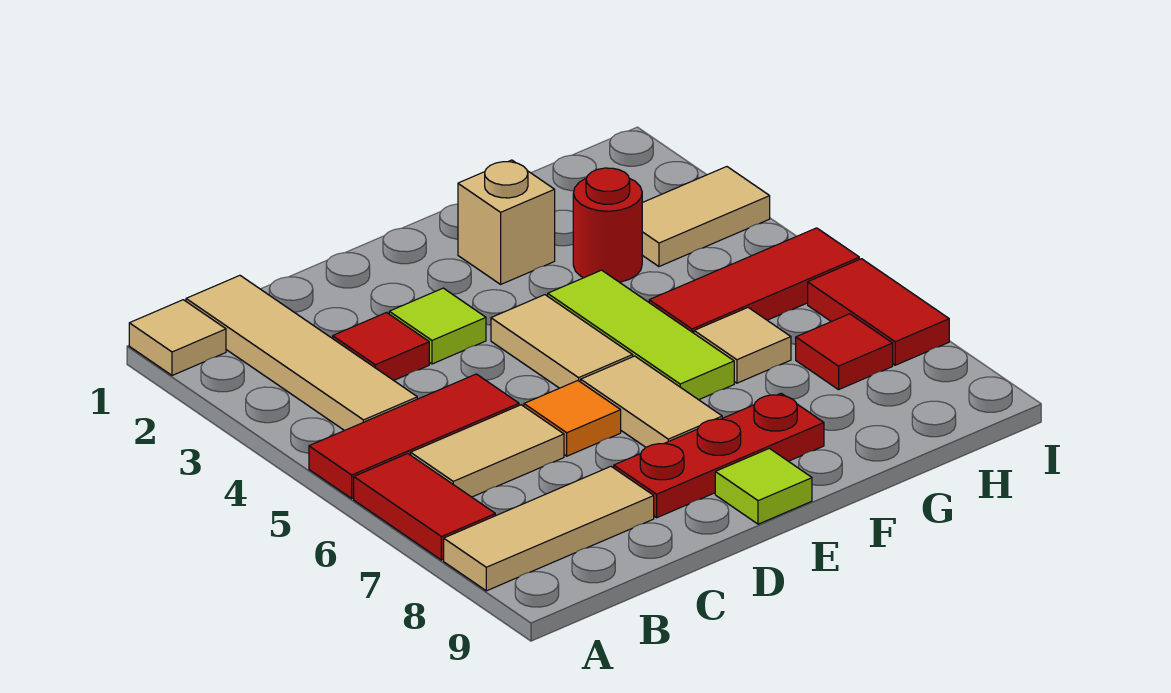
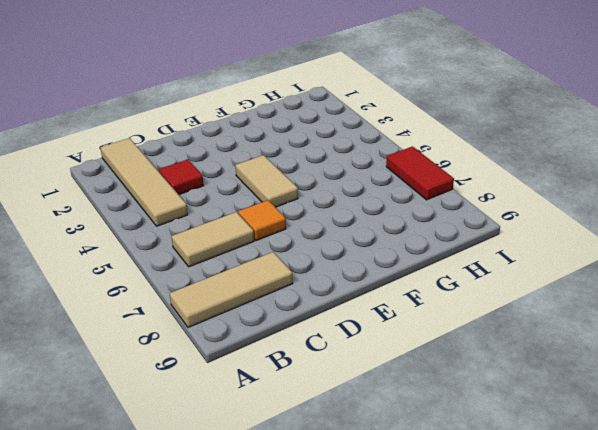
none -> tan 1x1 tile [129,300,226,375]
none -> red 1x3 tile [309,374,519,498]
none -> red 1x2 tile [354,454,495,560]

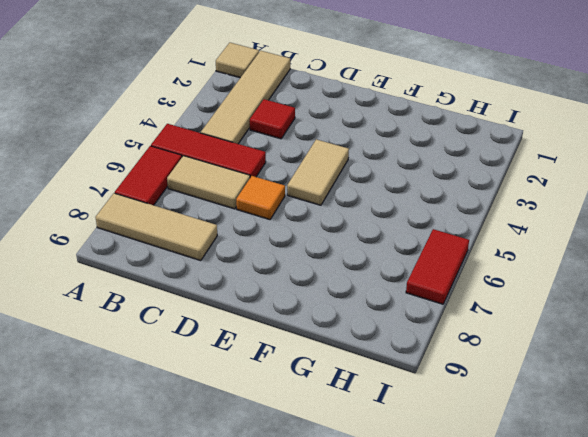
none -> lime 1x1 tile [389,288,486,364]
none -> red 1x3 plate [614,393,824,518]
none -> tan 1x2 tile [581,356,722,447]

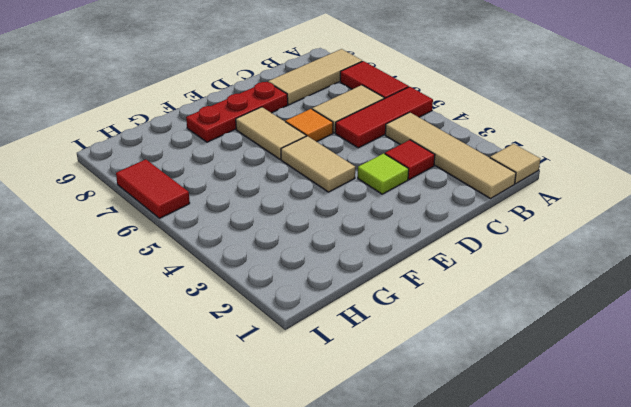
none -> lime 1x1 tile [715,448,812,524]
none -> tan 1x1 brick [458,160,555,284]
none -> lime 1x3 tile [548,270,734,400]

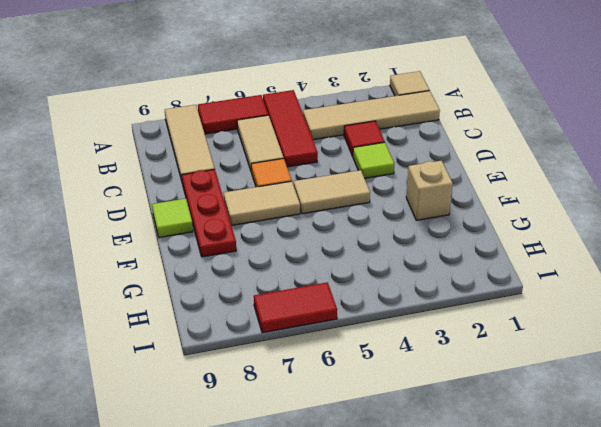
none -> lime 1x3 tile [548,270,734,400]
none -> red 1x1 round brick [573,168,642,282]
none -> red 1x3 tile [649,228,859,333]

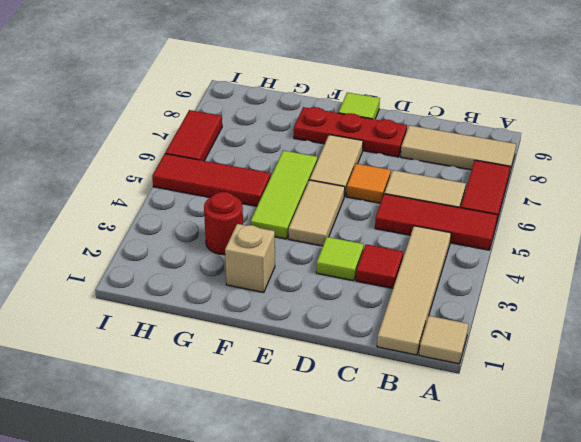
none -> tan 1x1 tile [694,308,791,383]
none -> tan 1x2 tile [642,167,770,266]
none -> red 1x1 tile [796,314,893,390]

